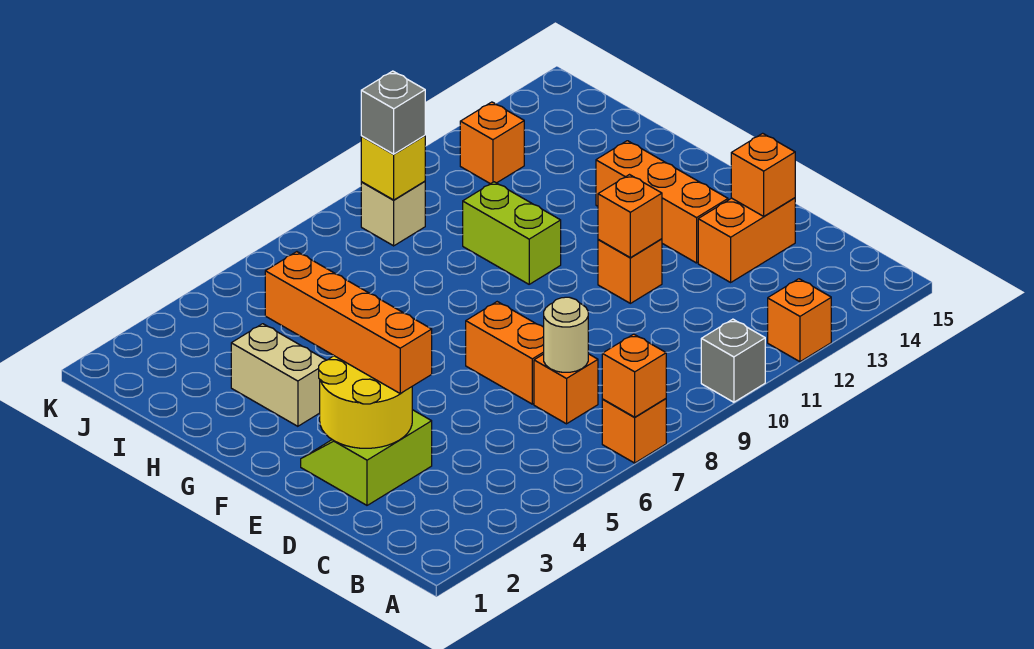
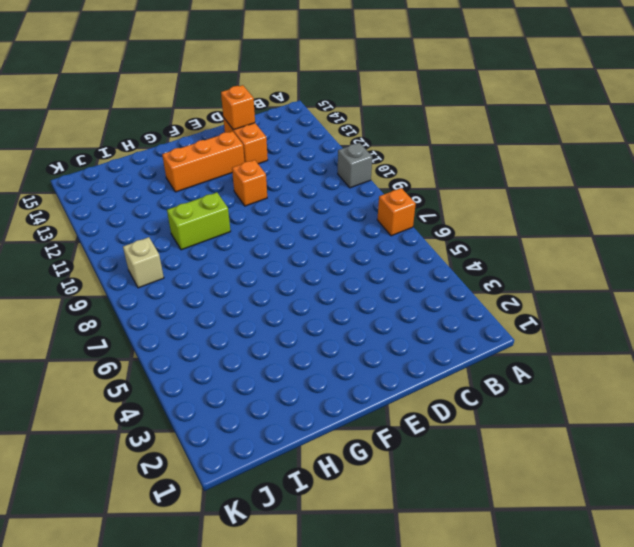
none -> orange 1x1 brick [768,279,831,362]
none -> orange 1x1 brick [534,354,598,424]
none -> lime 2x2 slope [301,410,432,505]

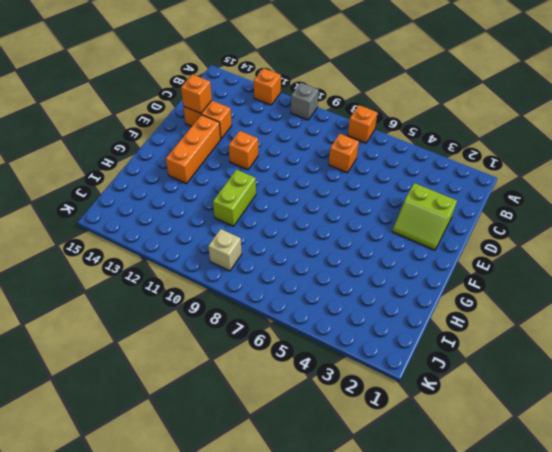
none -> orange 1x2 brick [466,302,544,404]
none -> tan 1x2 brick [231,324,326,426]
none -> orange 1x1 brick [460,102,524,184]

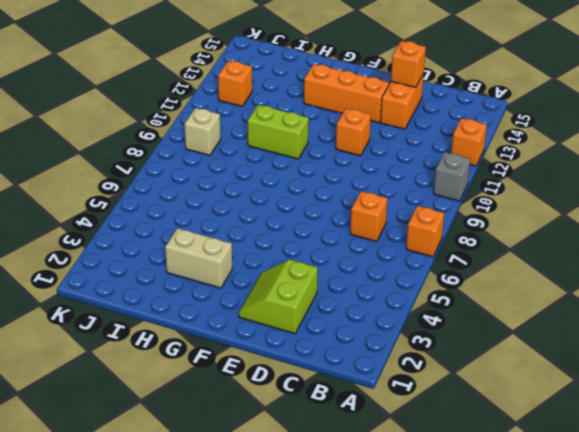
none -> orange 1x2 brick [466,302,544,404]
none -> orange 1x1 brick [602,334,666,417]
none -> tan 1x1 round brick [544,297,588,372]

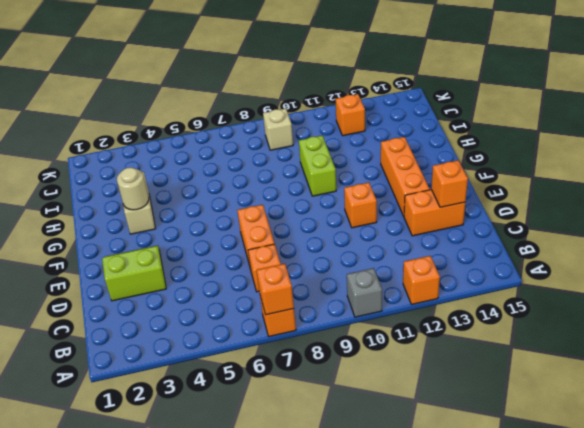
tan 1x1 round brick [117,168,149,210] -> tan 1x1 round brick moved to [544,297,588,372]
none -> yellow 2x2 round brick [319,356,412,448]
none -> orange 1x1 brick [598,175,662,258]
none -> yellow 1x1 brick [361,135,425,200]

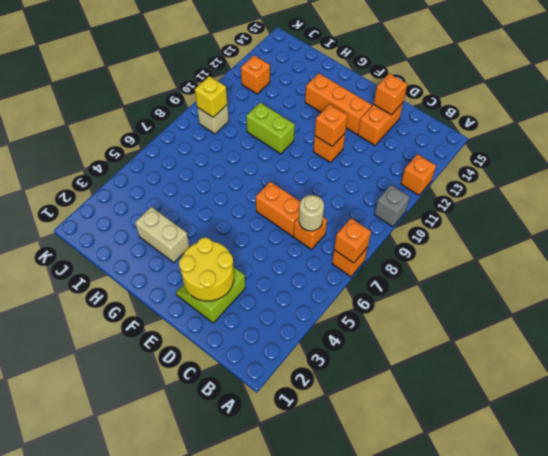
none -> orange 1x4 brick [265,252,432,394]
none -> grey 1x1 brick [361,71,425,154]

